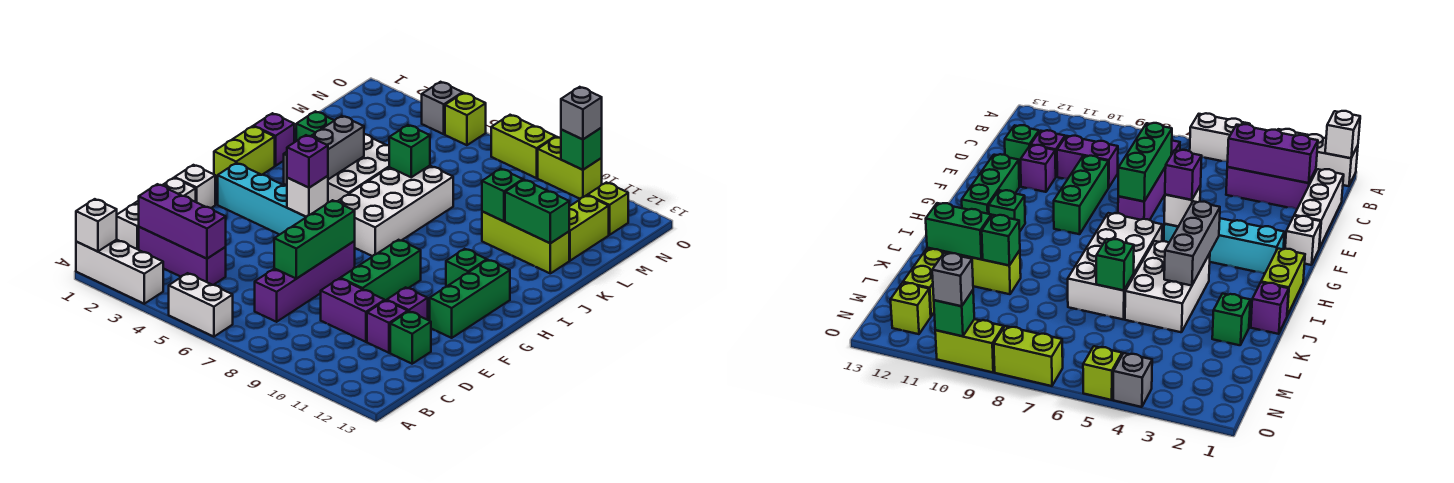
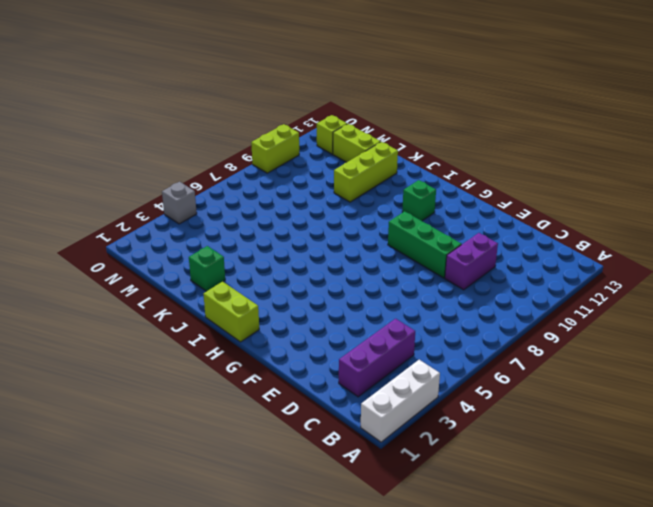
none -> white 1x2 brick [169,273,233,337]
none -> white 1x3 brick [117,178,196,250]
none -> purple 1x4 brick [255,241,355,322]
none -> purple 1x1 brick [367,300,408,353]

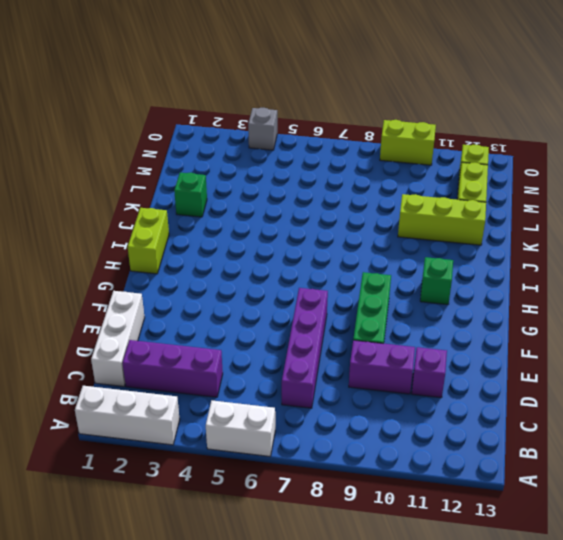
none -> green 1x1 brick [390,311,431,364]
none -> purple 1x1 brick [387,287,428,320]
none -> white 1x1 brick [175,165,215,208]
none -> green 1x3 brick [430,260,510,338]

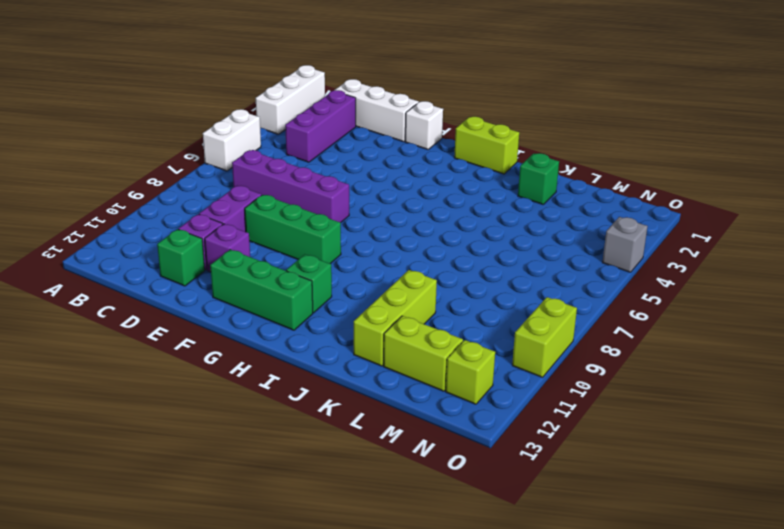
none -> cyan 1x4 brick [218,163,306,235]
none -> white 2x4 brick [337,166,453,256]
none -> white 2x3 brick [328,134,389,202]
none -> purple 1x1 brick [254,113,294,166]

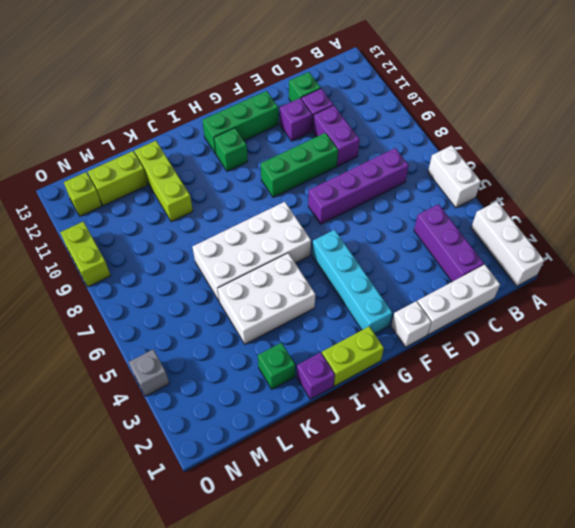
none -> lime 1x1 brick [445,93,486,145]
none -> lime 1x2 brick [491,115,555,178]
none -> white 1x1 brick [76,199,117,252]
none -> purple 1x3 brick [139,184,226,259]

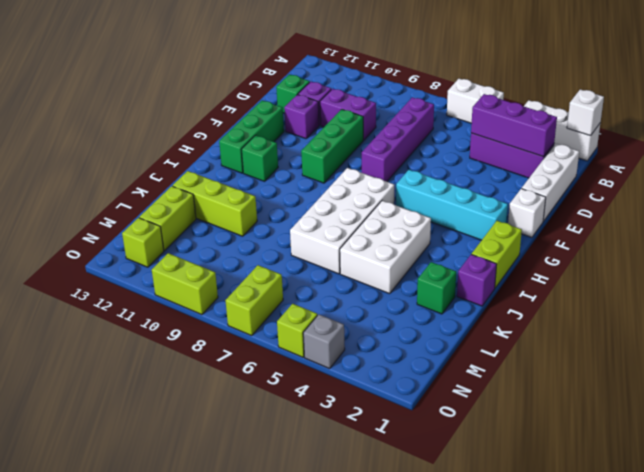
lime 1x2 brick [225,265,283,336] -> lime 1x2 brick turned to [491,115,555,178]
none -> green 1x3 brick [274,200,355,279]
none -> white 1x1 brick [287,176,328,217]
none -> grey 1x3 brick [284,116,364,185]
none -> green 1x1 brick [389,125,430,177]

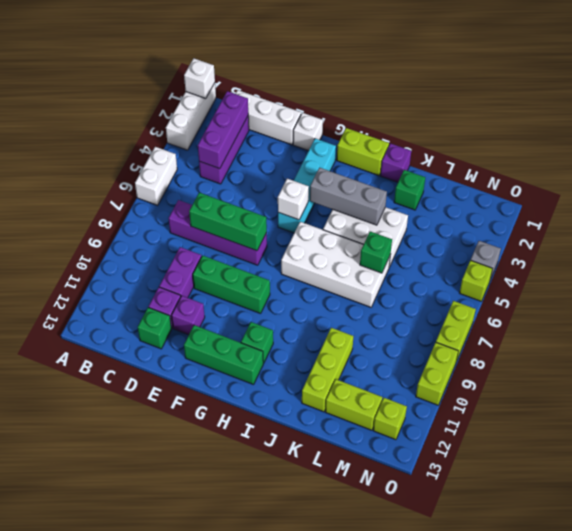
none -> green 1x1 brick [482,169,523,221]
none -> green 1x2 brick [505,180,569,243]
none -> green 1x1 brick [561,128,602,170]
none -> purple 1x1 brick [287,135,328,188]

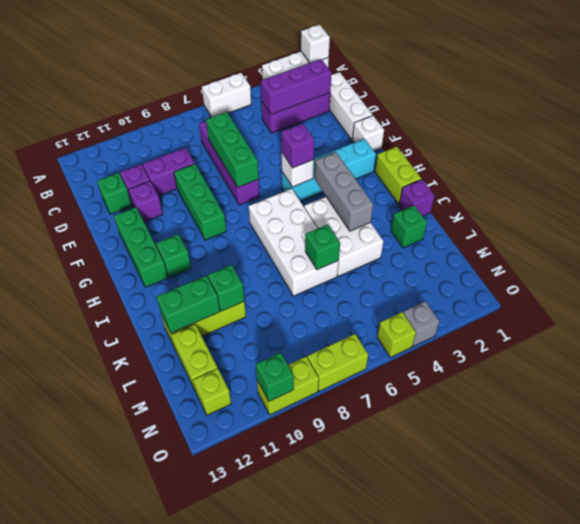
none -> grey 1x1 brick [561,87,602,139]

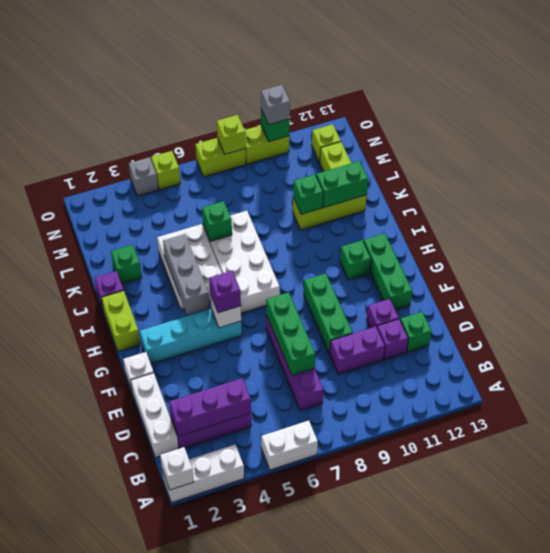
lime 1x1 brick [217,115,246,154] -> none

